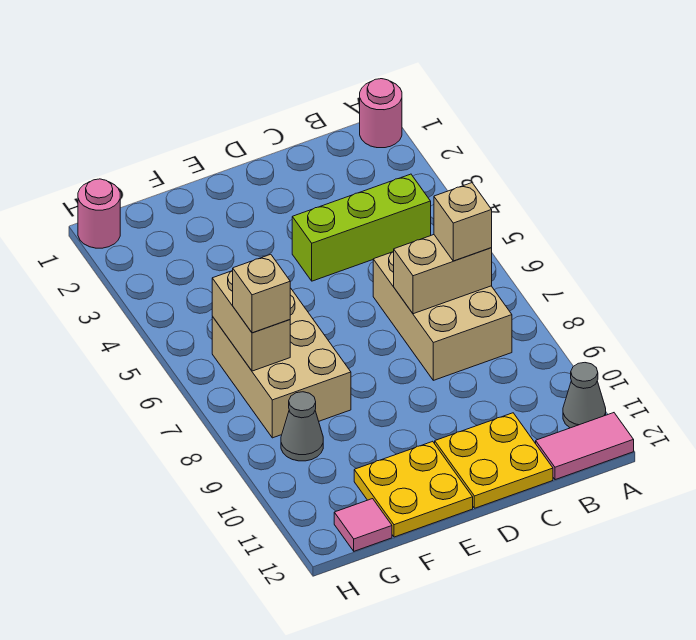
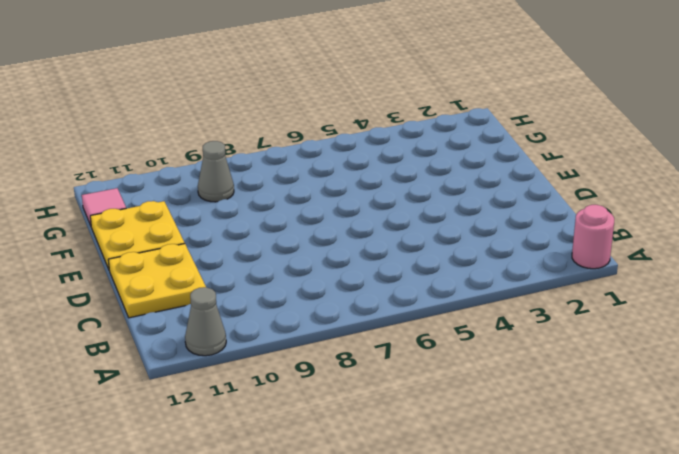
none -> pink 1x2 tile [536,413,634,480]
none -> lime 1x3 brick [292,174,431,281]
none -> tan 2x3 brick [373,252,512,380]

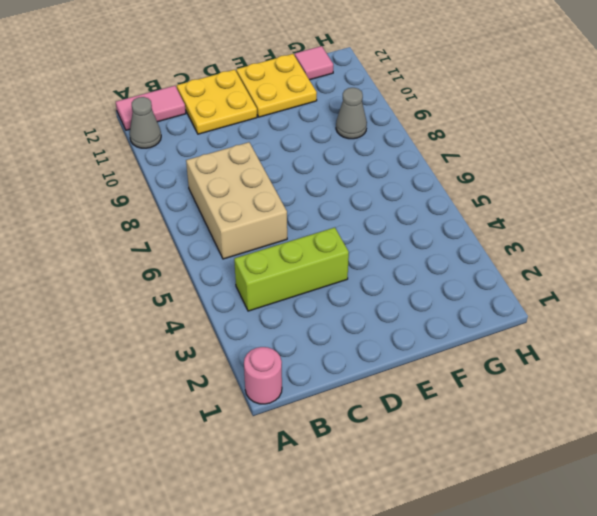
none -> tan 2x3 brick [212,288,351,438]
none -> pink 1x1 round brick [78,179,120,248]
none -> tan 1x2 brick [394,235,492,314]

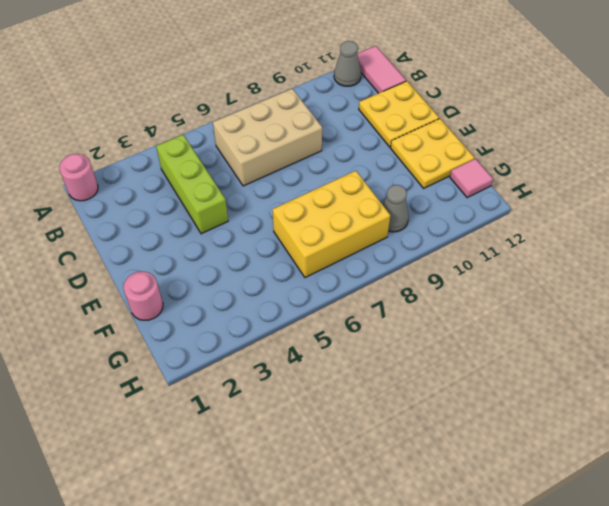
pink 1x1 round brick [123,272,163,320] -> pink 1x1 round brick moved to [78,179,120,248]
yellow 2x3 brick [272,171,390,278] -> tan 2x3 brick [212,288,351,438]
none -> tan 1x2 brick [394,235,492,314]
none -> tan 1x2 brick [212,271,290,371]
none -> tan 1x1 brick [434,183,492,261]

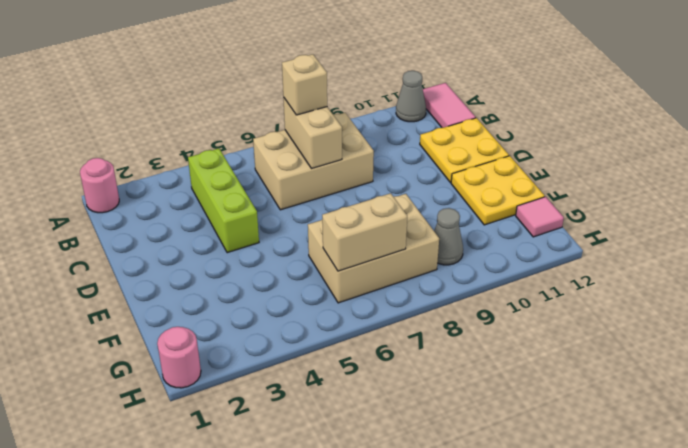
none -> tan 1x1 brick [233,254,290,333]

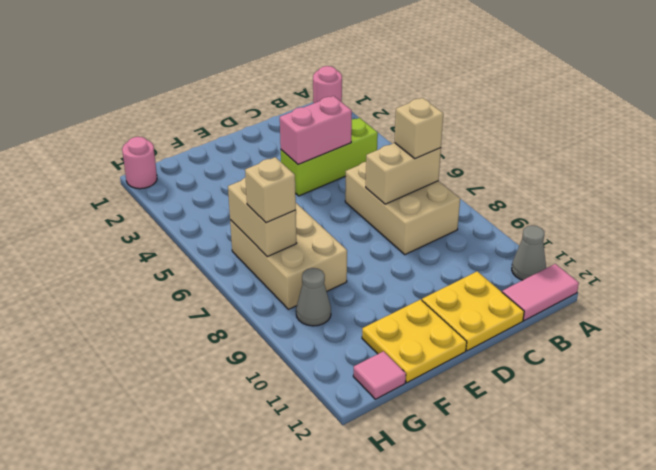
pink 1x2 brick [280,96,352,165] -> none

